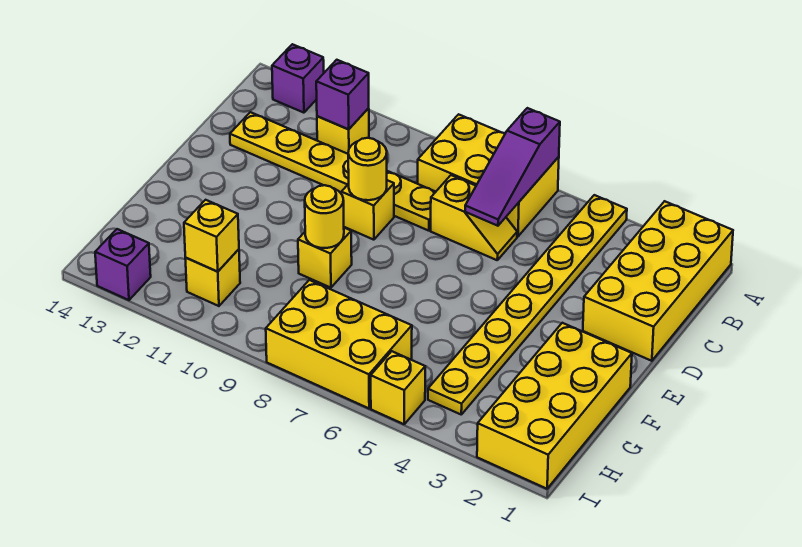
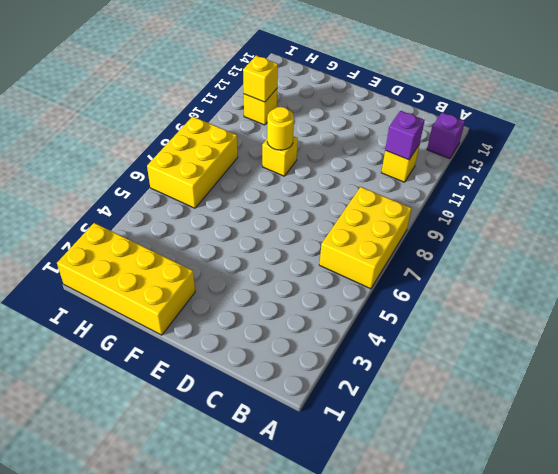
none -> yellow 2x4 brick [583,201,733,361]
none -> yellow 1x8 plate [428,195,627,414]
none -> yellow 1x2 slope [431,175,517,260]

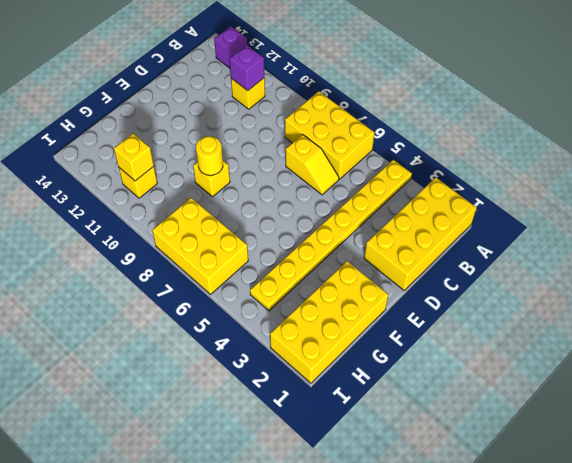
none -> yellow 1x6 plate [230,112,435,231]
none -> yellow 1x1 brick [341,180,394,240]
none -> yellow 1x1 brick [371,351,425,424]

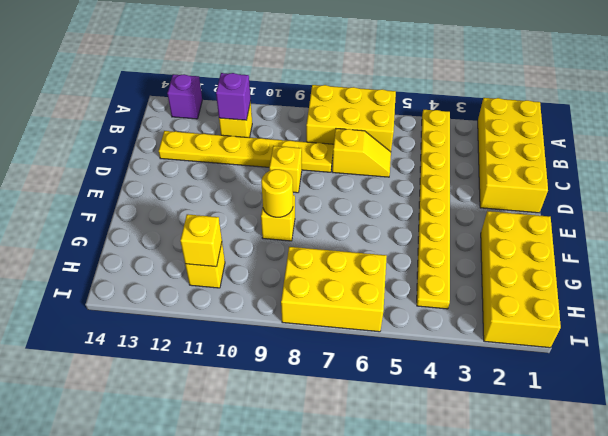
none -> yellow 1x1 brick [371,351,425,424]
none -> purple 1x1 brick [95,229,151,300]
none -> purple 1x3 slope [465,108,560,226]

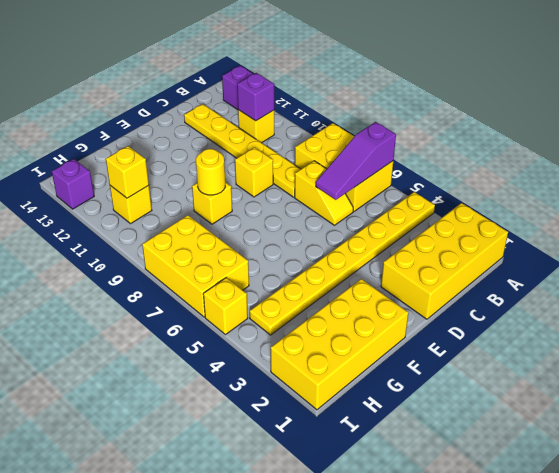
none -> yellow 1x1 round brick [348,138,387,200]

